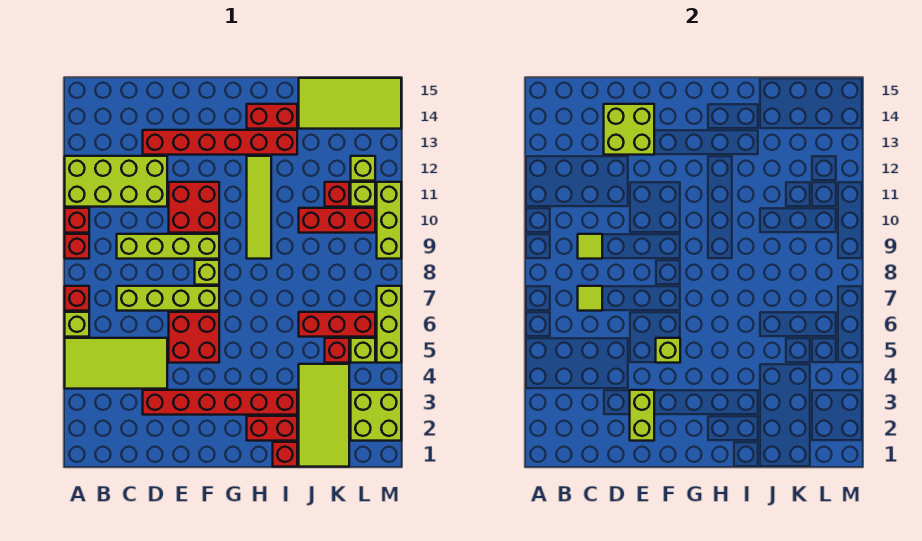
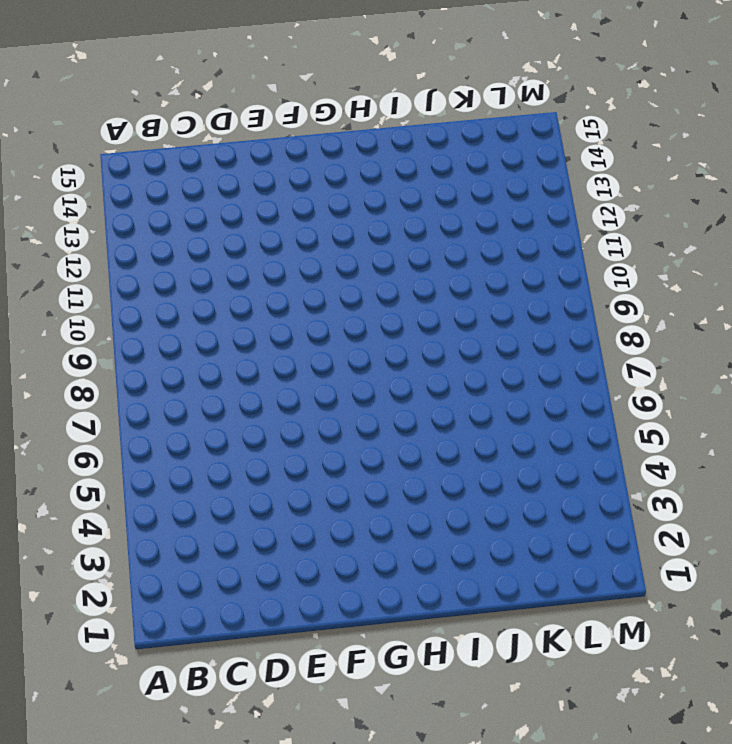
none -> lime 2x4 tile [65,338,167,389]
none -> lime 1x1 brick [65,312,89,337]
none -> red 1x1 brick [65,286,89,311]
none -> red 1x1 brick [65,234,89,259]

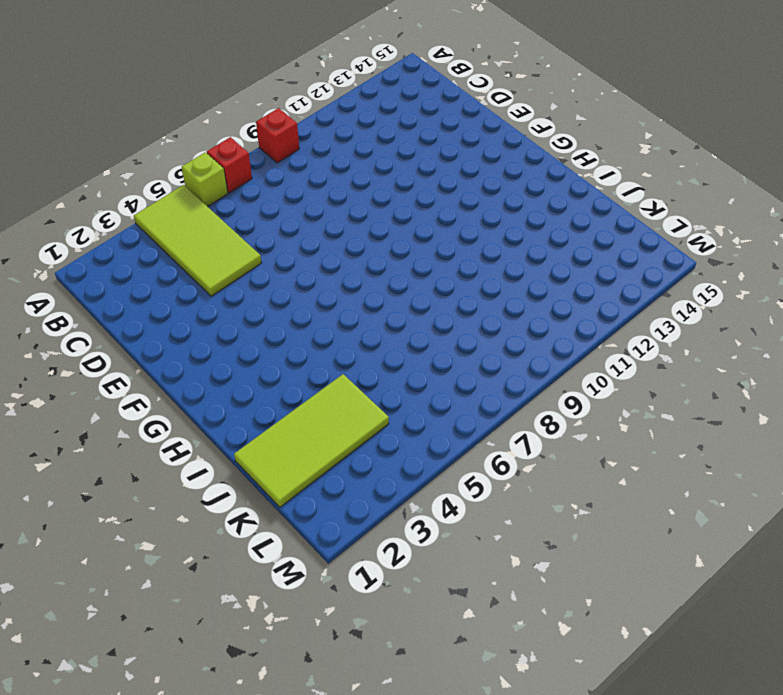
none -> red 1x1 brick [65,208,89,233]
none -> lime 2x4 brick [65,156,167,207]
none -> lime 1x4 brick [117,286,219,311]
none -> lime 1x4 brick [117,234,219,259]

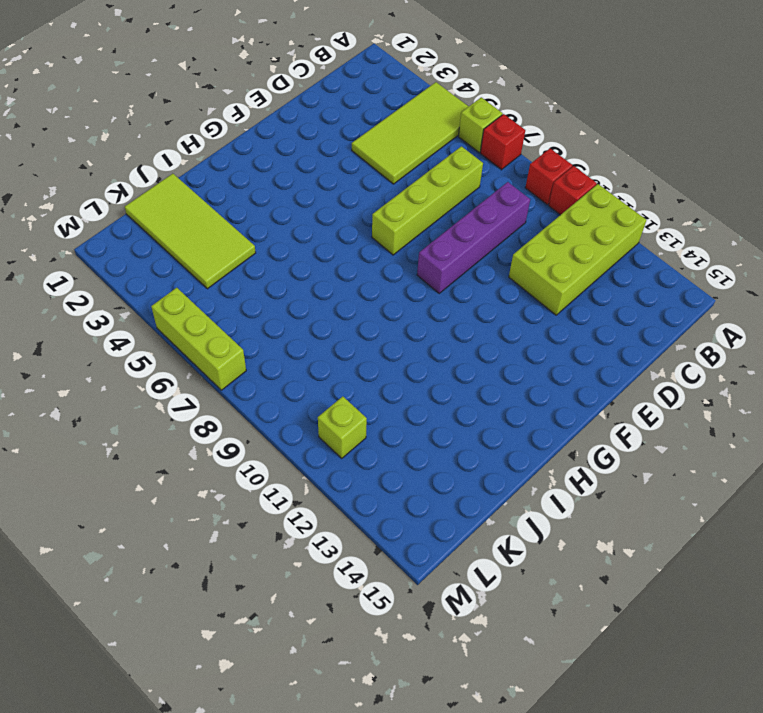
purple 1x4 brick [417,182,530,293] -> lime 1x4 brick [117,234,219,259]
none -> red 1x6 brick [143,390,297,415]
none -> red 1x6 brick [143,130,297,155]
none -> red 2x2 brick [169,312,219,363]
none -> red 2x2 brick [169,182,219,233]

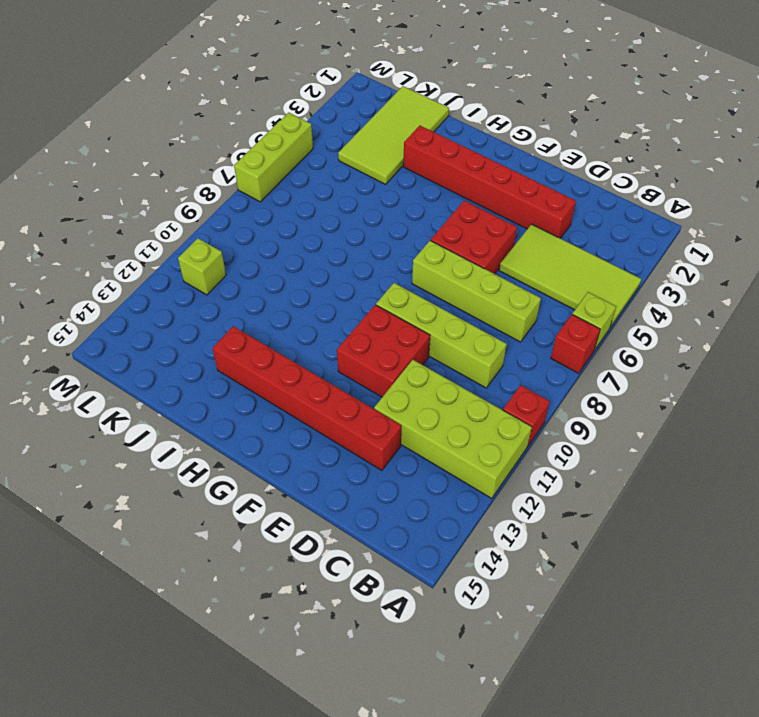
none -> red 1x1 brick [65,234,89,259]
none -> lime 1x1 brick [195,260,219,285]
none -> red 1x2 brick [247,416,297,441]
none -> lime 1x4 tile [247,156,271,259]

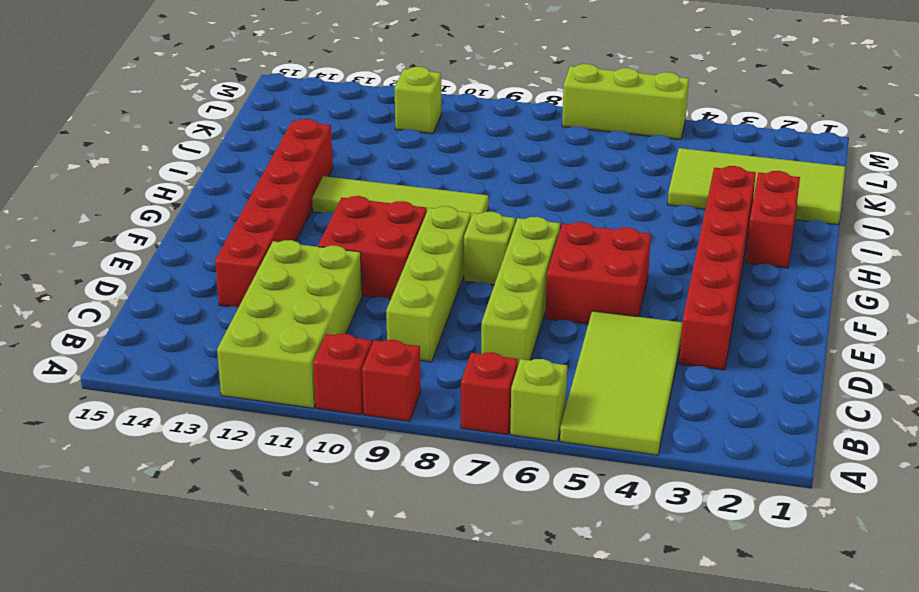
none -> red 1x2 brick [247,104,297,129]
none -> red 1x1 brick [273,442,297,467]
none -> red 1x3 brick [299,312,375,337]
none -> red 1x3 brick [299,208,375,233]

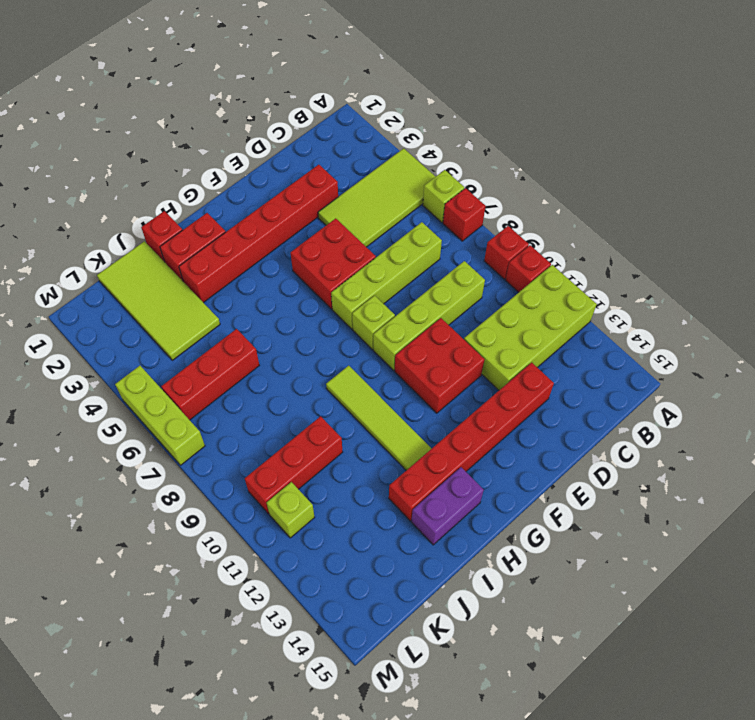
purple 1x2 brick [411,467,484,545] -> red 1x2 brick [247,104,297,129]
none -> lime 2x4 tile [299,78,401,129]
none -> red 1x1 brick [325,338,349,363]
none -> red 1x1 brick [325,182,349,207]
none -> lime 2x2 brick [351,390,401,441]

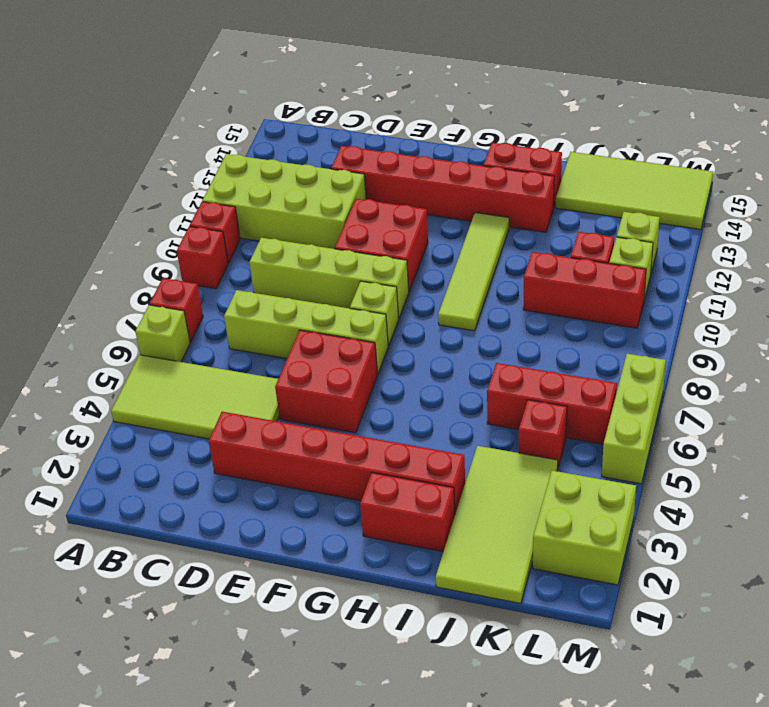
none -> red 1x1 brick [273,442,297,467]
none -> lime 1x1 brick [351,338,375,363]
none -> lime 1x3 brick [377,182,401,259]
none -> lime 1x1 tile [578,286,602,311]

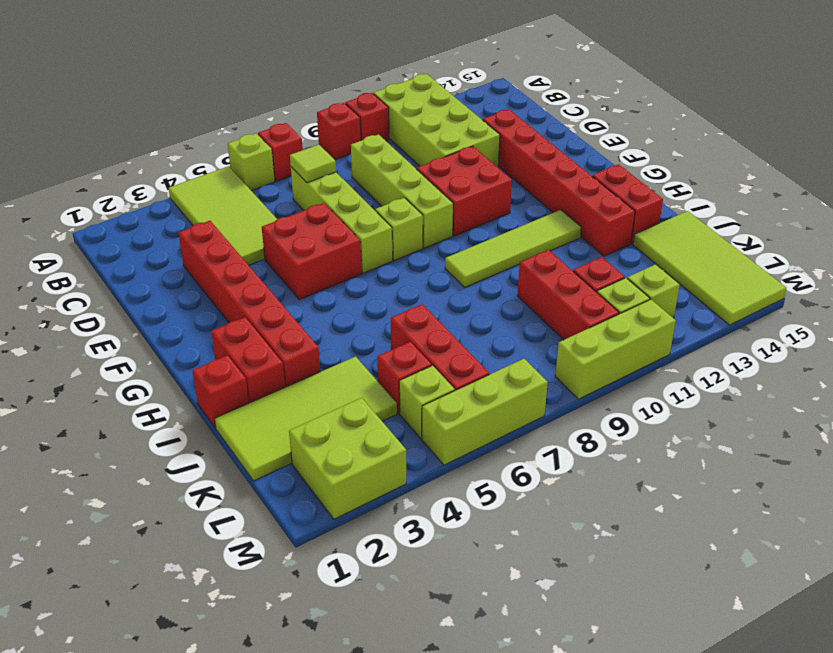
none -> lime 1x1 tile [578,234,602,259]
none -> lime 2x2 brick [604,104,654,155]
none -> lime 1x2 brick [630,390,654,441]
none -> lime 1x1 brick [656,338,680,363]

